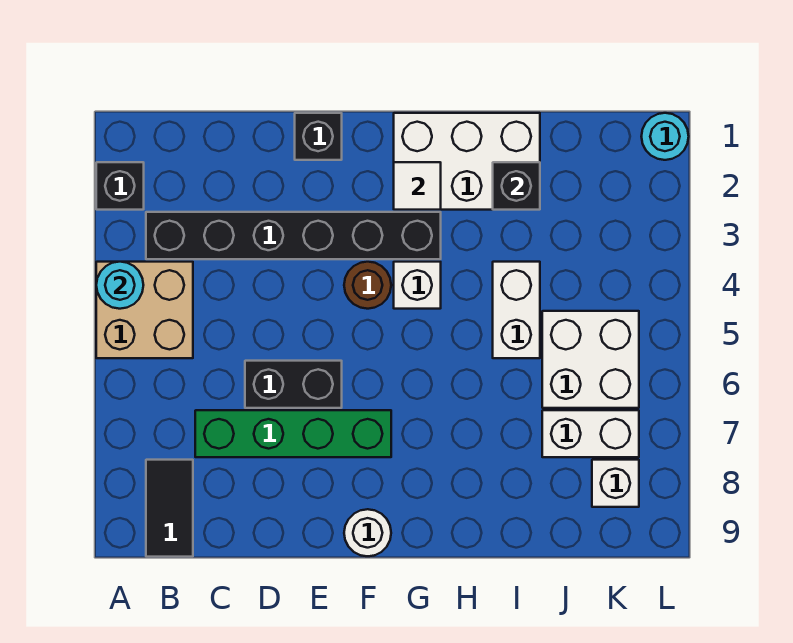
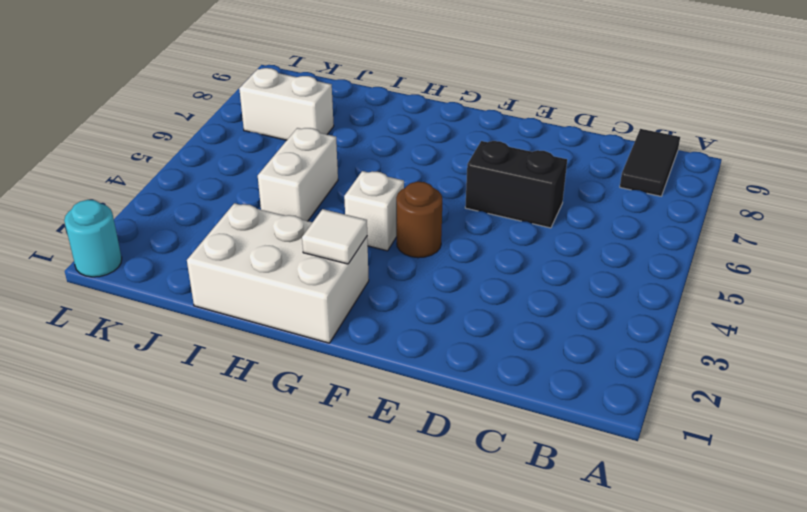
none -> black 1x1 brick [96,162,144,210]
none -> tan 2x2 brick [96,262,193,358]
none -> black 1x6 brick [146,212,441,259]

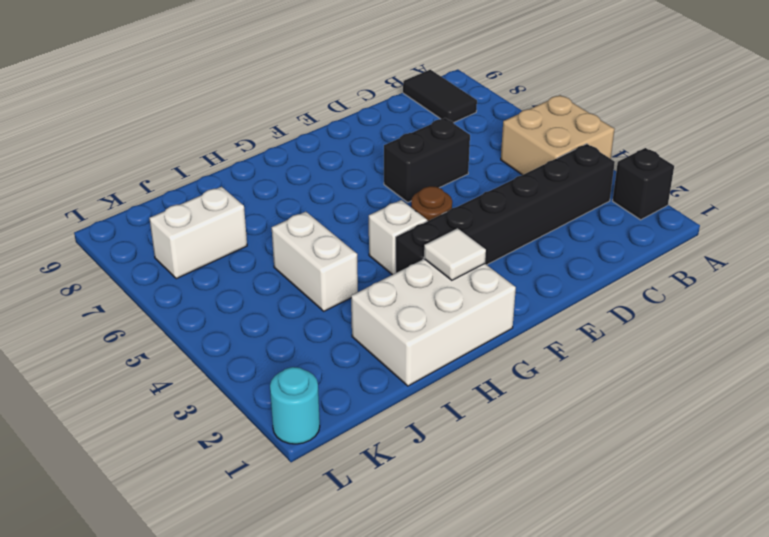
none -> green 1x4 brick [195,410,391,457]
none -> black 1x1 brick [295,113,342,160]
none -> white 1x1 round brick [344,509,391,556]

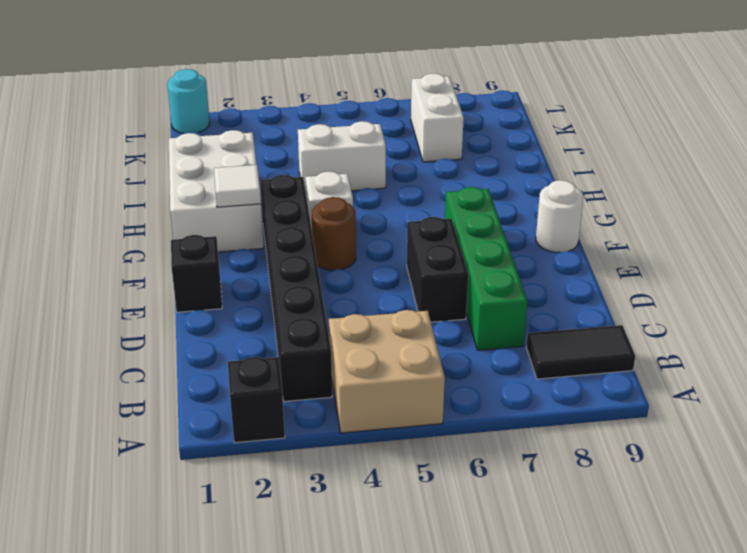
none -> white 2x2 brick [542,311,639,408]
none -> white 1x1 brick [592,460,639,507]
none -> cyan 1x1 round brick [96,262,143,309]

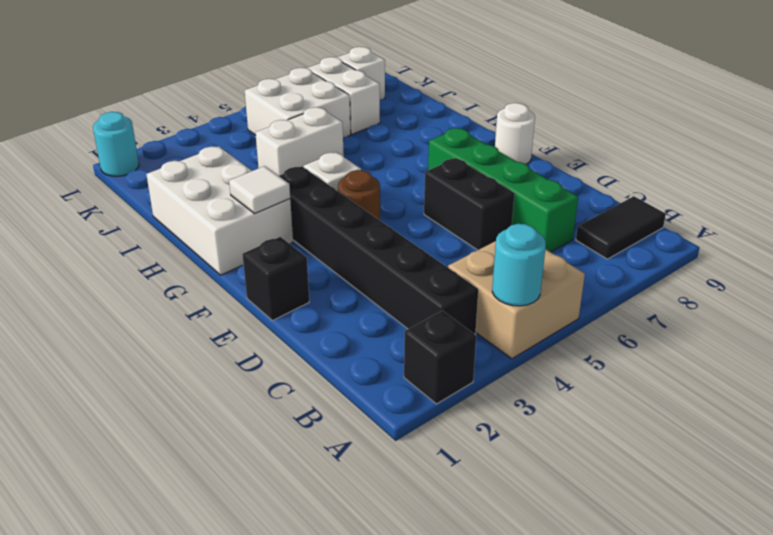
none -> black 1x1 brick [493,162,540,210]

